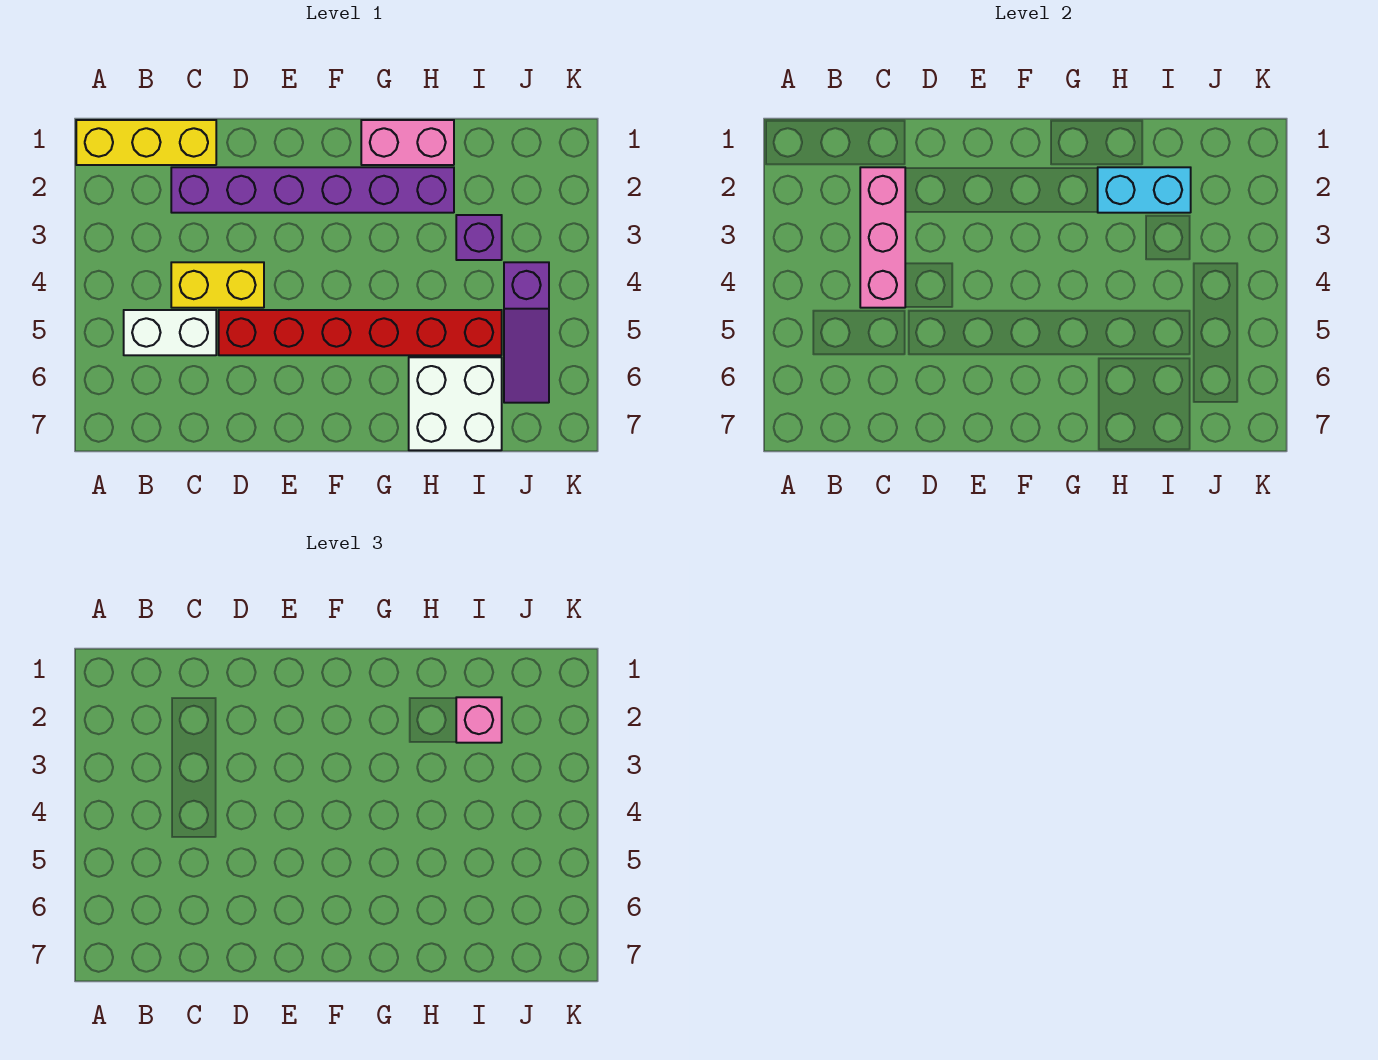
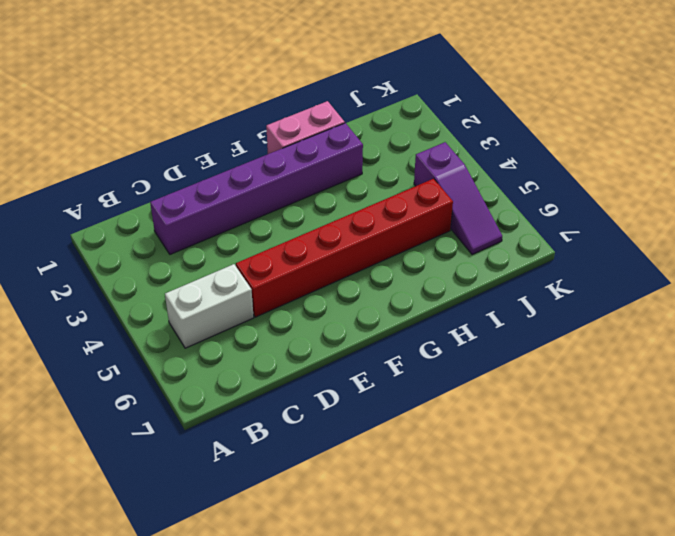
none -> yellow 1x3 brick [76,120,216,165]
none -> yellow 1x2 brick [171,262,264,308]
none -> white 2x2 brick [409,357,502,450]

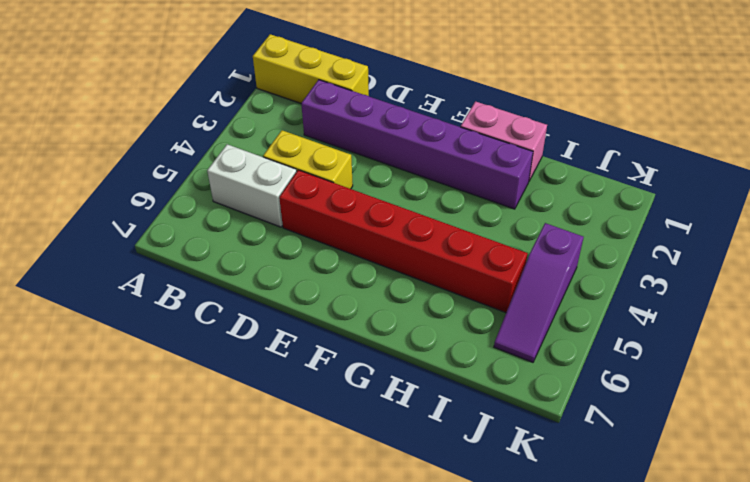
none -> white 2x2 brick [409,357,502,450]
none -> purple 1x1 brick [456,215,502,260]
none -> pink 1x3 brick [860,167,905,308]

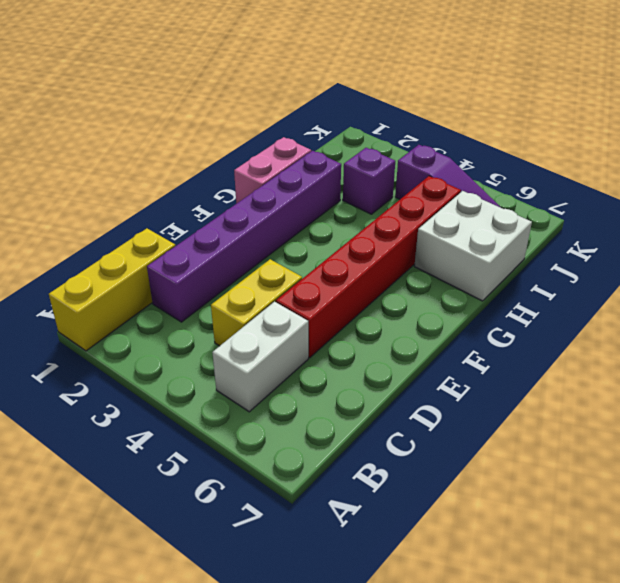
none -> pink 1x3 brick [860,167,905,308]
none -> cyan 1x2 brick [1098,167,1191,213]
none -> pink 1x1 brick [456,697,502,743]

